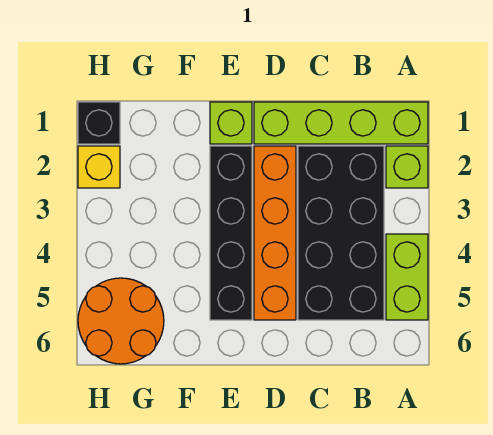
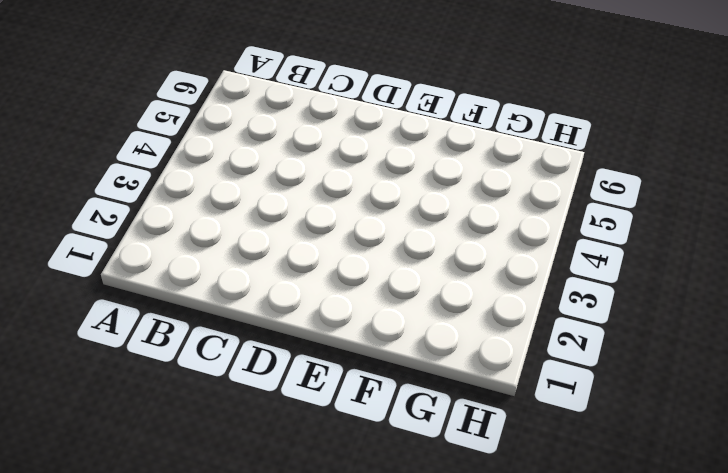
none -> lime 1x4 brick [254,102,428,144]
none -> lime 1x1 brick [386,146,428,188]

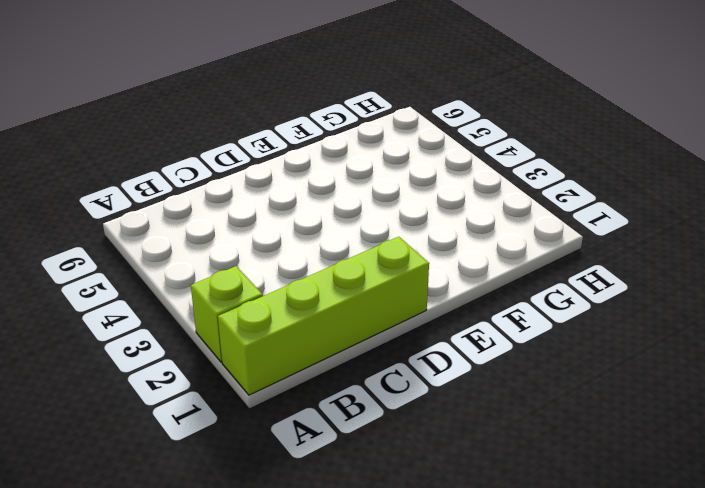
none -> lime 1x2 brick [386,234,428,320]
none -> black 2x4 brick [298,146,384,320]

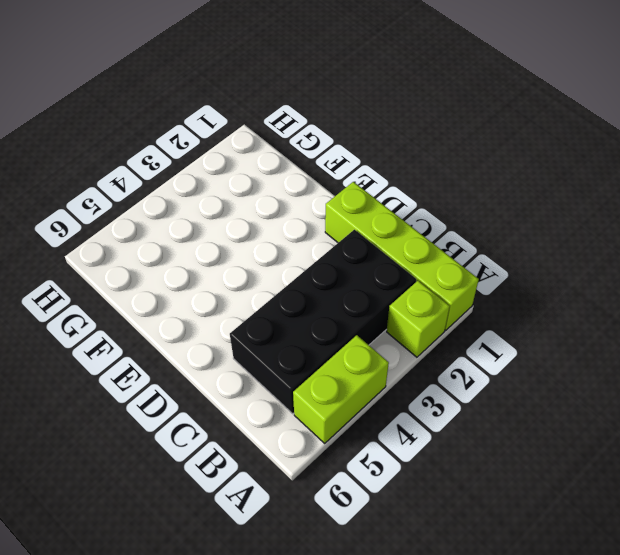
none -> orange 1x4 brick [254,146,296,320]
none -> lime 1x1 brick [210,102,252,144]

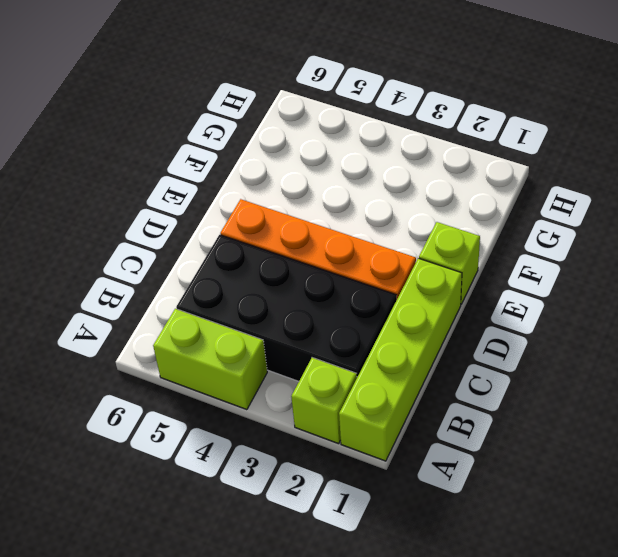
none -> black 1x4 brick [210,146,252,320]
none -> orange 2x2 round brick [78,278,164,364]

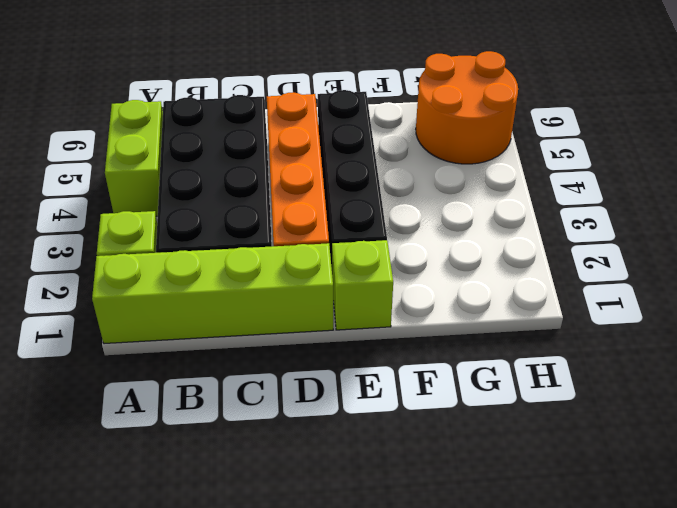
none -> black 1x1 brick [78,102,120,144]
none -> yellow 1x1 brick [78,146,120,188]

